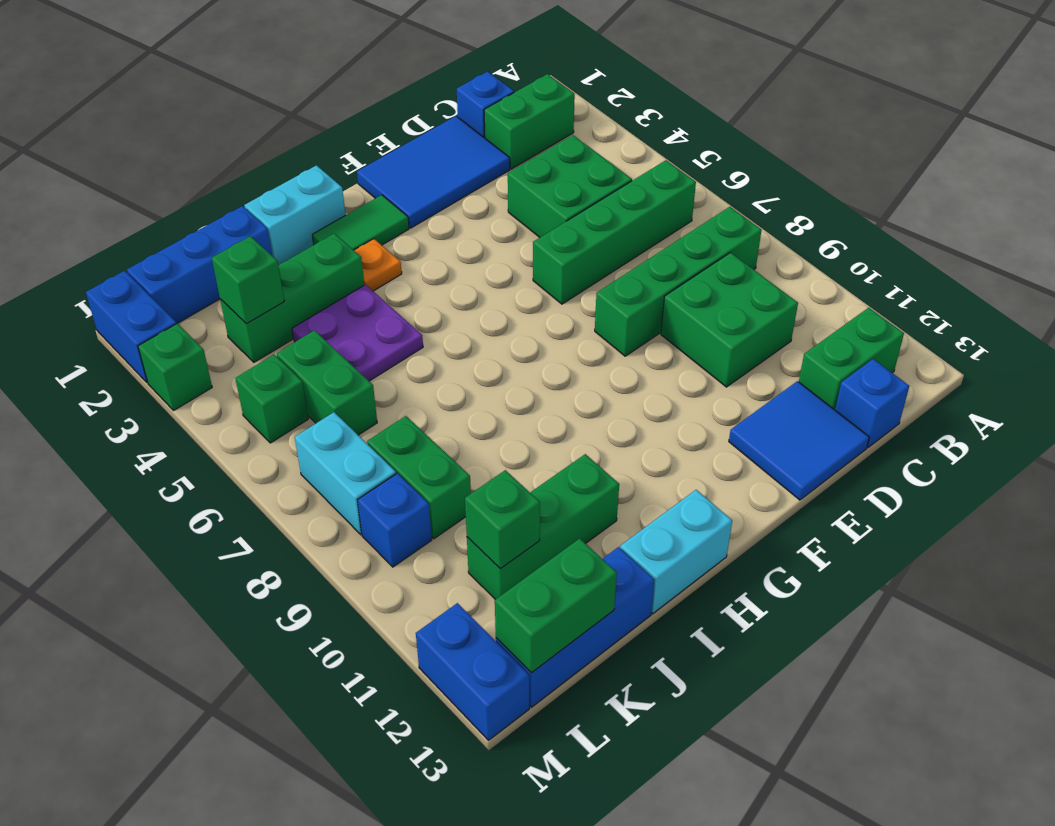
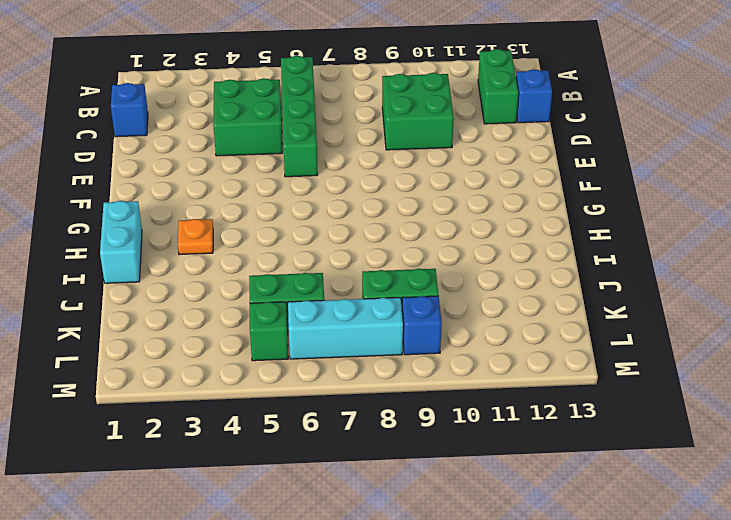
cyan 1x3 brick [288,298,403,359] -> cyan 1x2 brick [295,412,396,535]
none -> green 1x2 brick [484,74,575,169]
none -> green 1x4 brick [595,207,761,356]
none -> blue 2x3 tile [357,116,510,228]
none -> blue 2x2 tile [729,381,869,500]

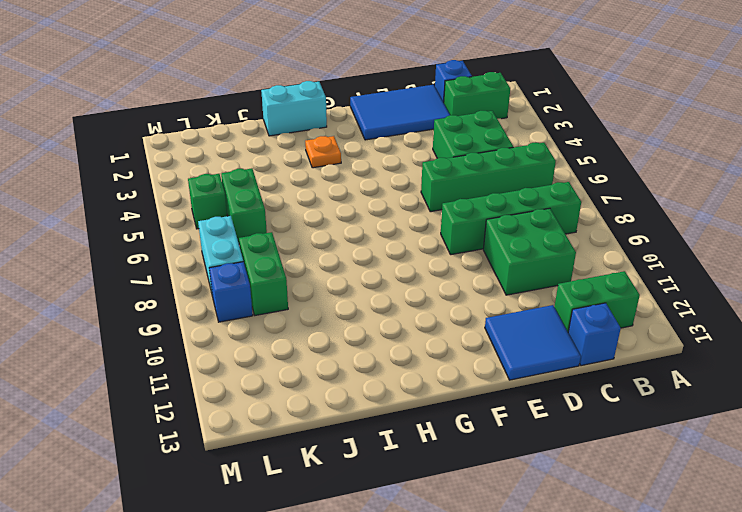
none -> green 1x2 tile [312,195,409,250]
none -> cyan 1x2 brick [620,490,732,614]
none -> green 1x3 brick [220,233,364,362]
none -> purple 2x2 plate [292,285,423,381]

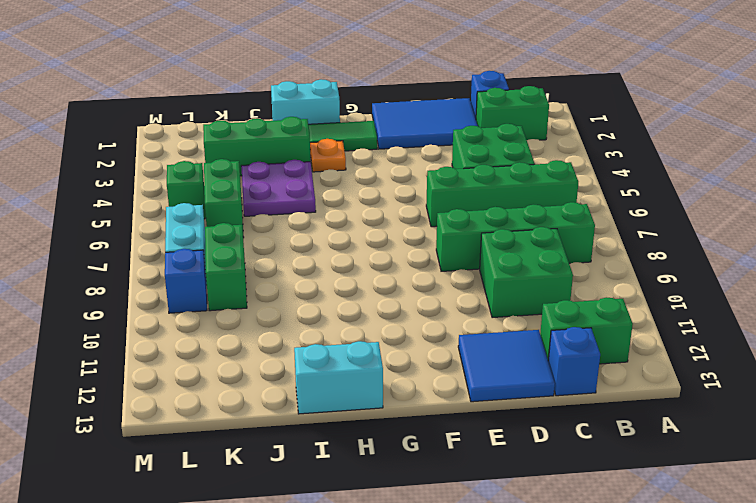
none -> green 1x3 brick [467,454,619,599]
none -> blue 1x3 brick [127,206,272,323]
none -> blue 1x3 brick [496,547,655,707]
none -> blue 1x2 brick [86,271,177,383]

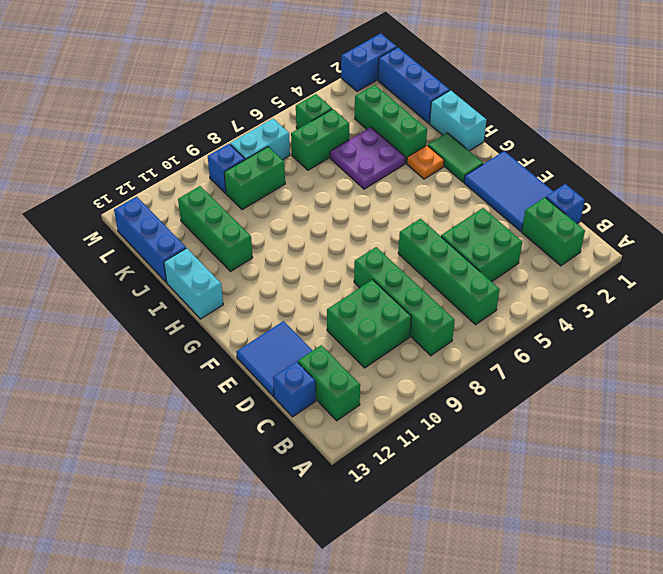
none -> green 1x1 brick [138,323,212,411]
none -> blue 1x2 brick [416,603,529,740]
none -> green 1x1 brick [212,236,284,324]
none -> green 1x1 brick [465,470,540,568]

